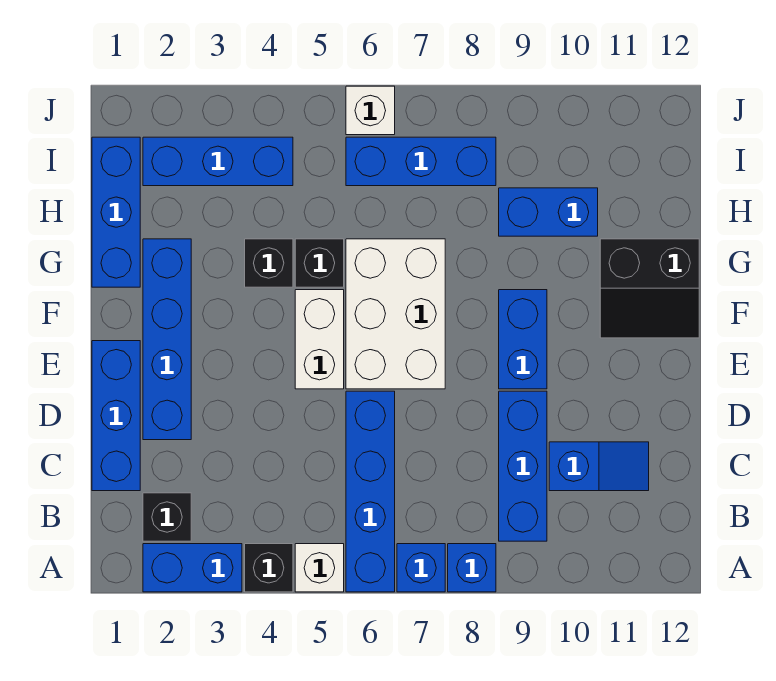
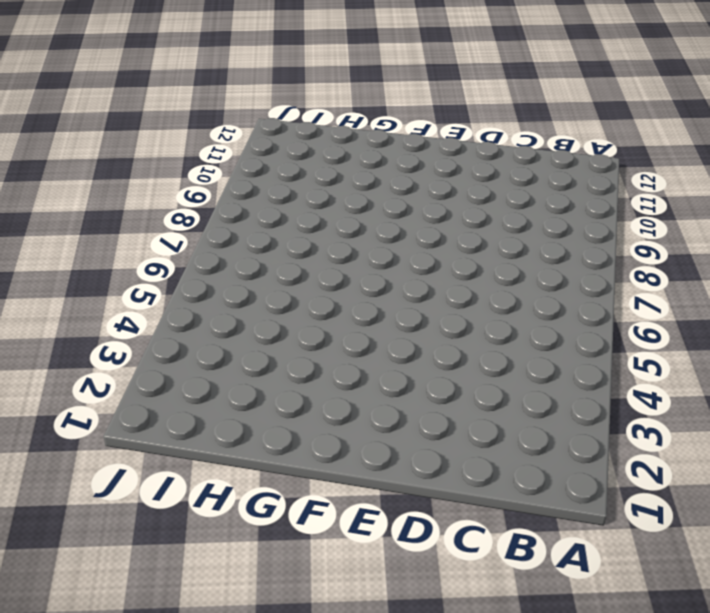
none -> blue 1x2 brick [143,544,242,592]
none -> black 1x1 brick [245,544,293,592]
none -> white 1x1 brick [295,544,344,592]

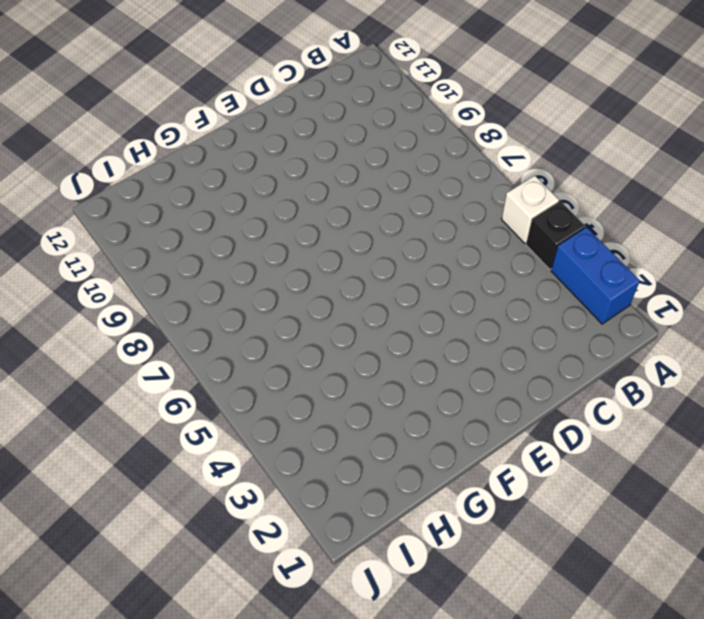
none -> blue 1x4 brick [346,391,395,592]
none -> blue 1x1 brick [397,544,445,592]
none -> blue 1x1 brick [448,544,496,592]

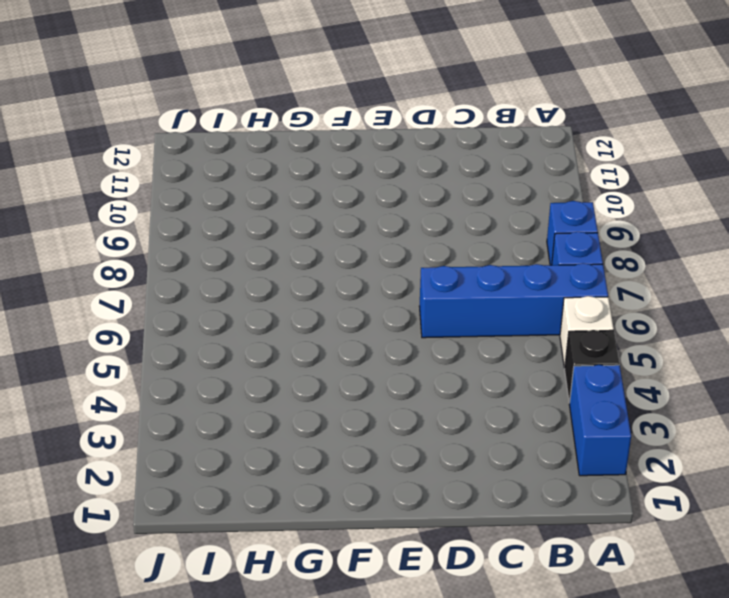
none -> black 1x1 brick [143,493,191,541]
none -> blue 1x3 brick [499,391,547,541]
none -> blue 1x3 brick [92,341,140,491]

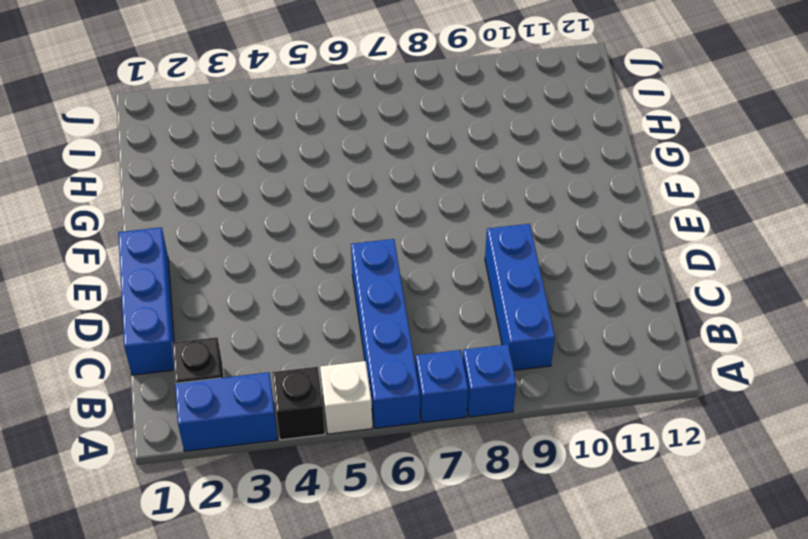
none -> blue 1x2 slope [549,442,649,491]
none -> blue 1x4 brick [143,239,191,440]
none -> white 1x2 brick [295,290,344,389]

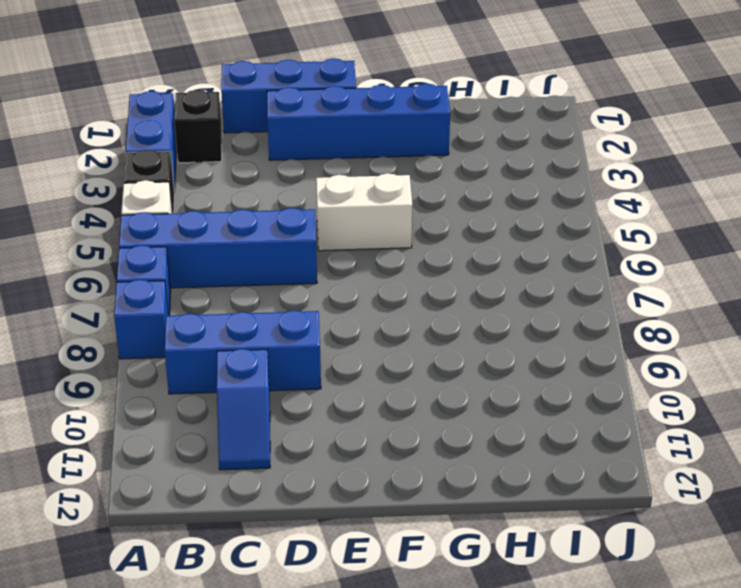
none -> white 2x3 brick [346,239,445,389]
none -> blue 1x2 brick [499,290,547,389]
none -> black 2x2 slope [600,239,699,338]

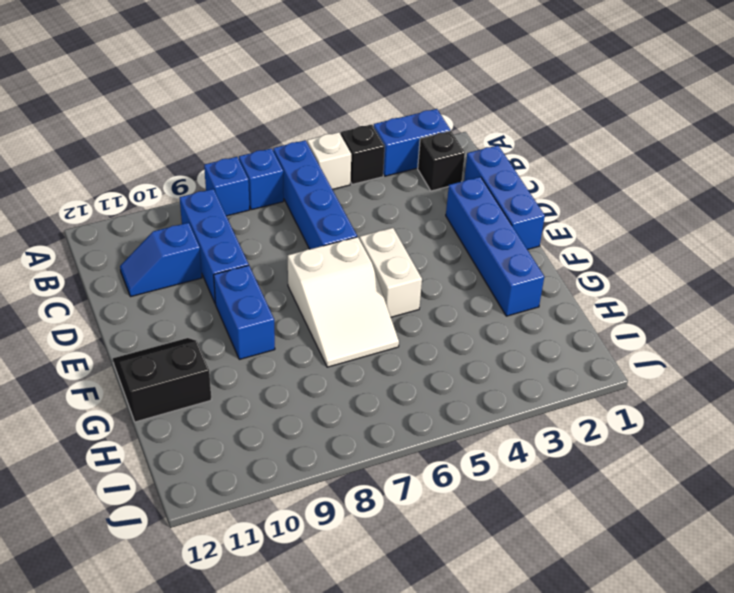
white 2x3 slope [287,237,399,367] -> white 2x3 brick [346,239,445,389]
none -> blue 1x3 brick [92,137,140,287]
none -> black 1x1 brick [245,239,293,287]
none -> black 1x1 brick [295,239,344,287]

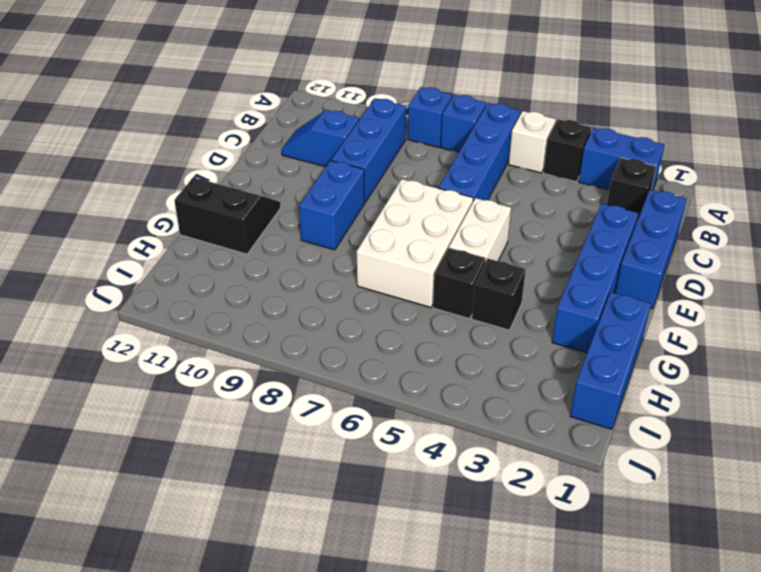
none -> blue 1x2 brick [499,188,598,236]
none -> blue 1x3 brick [143,137,293,186]
none -> blue 1x3 brick [346,137,496,186]

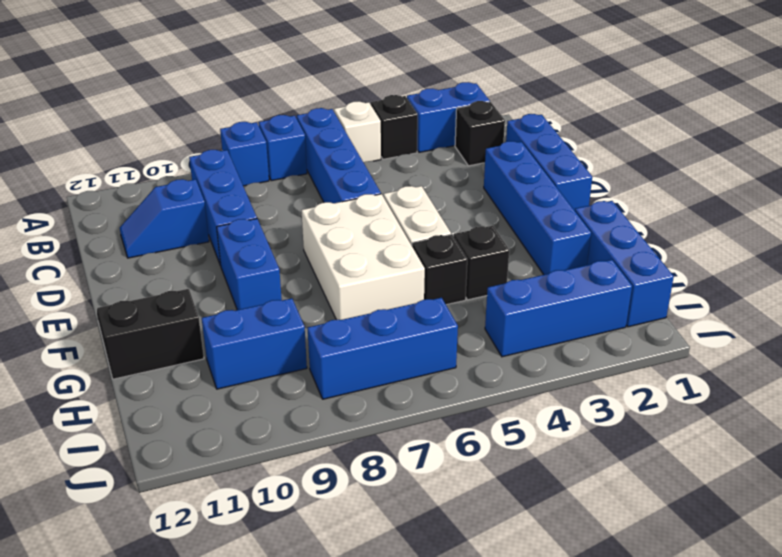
none -> white 1x1 brick [346,86,395,135]

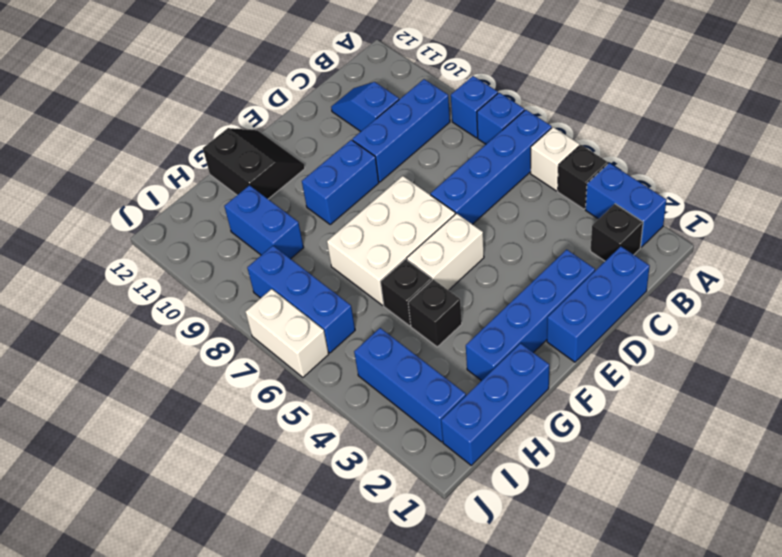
white 1x2 brick [245,289,329,377] -> white 1x1 brick [346,86,395,135]

